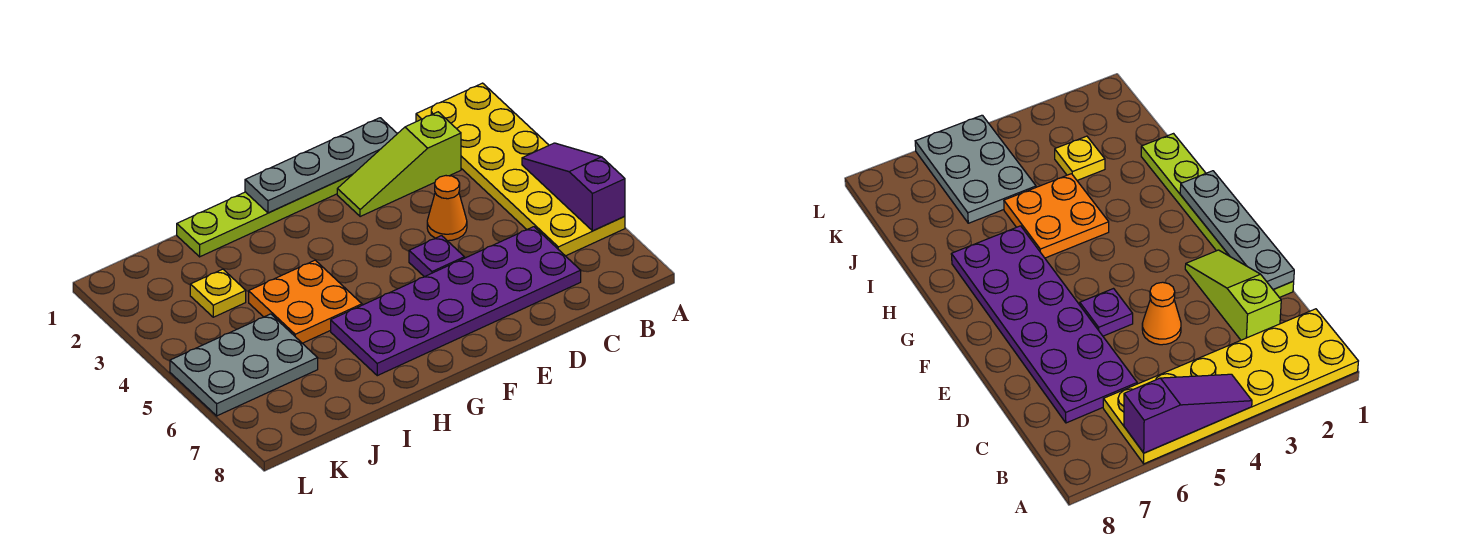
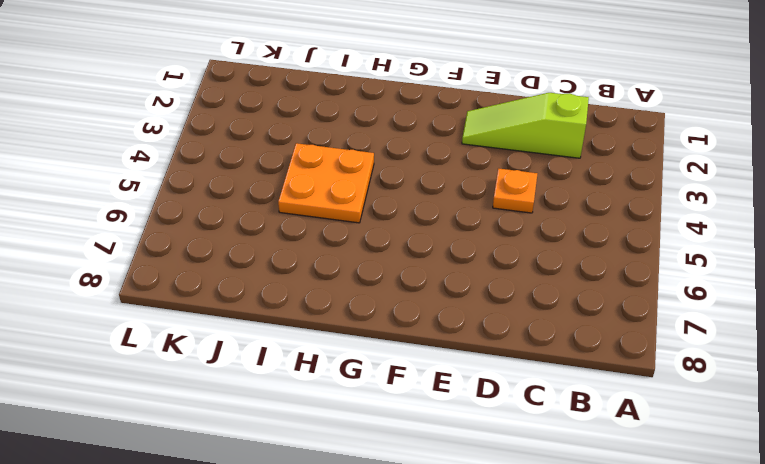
orange 1x1 plate [493,168,537,213] -> orange 1x1 cone [427,176,467,241]
none -> yellow 2x6 plate [416,83,625,256]
none -> purple 2x6 plate [331,227,581,376]

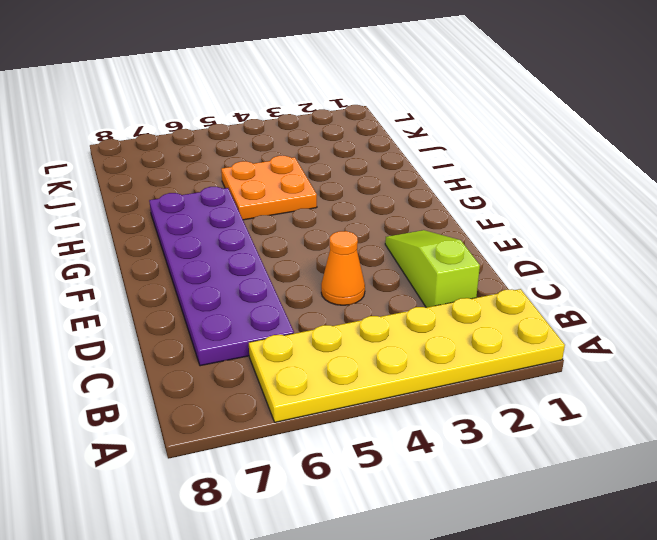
none -> lime 1x6 plate [177,174,353,257]
none -> purple 1x1 plate [409,236,464,277]

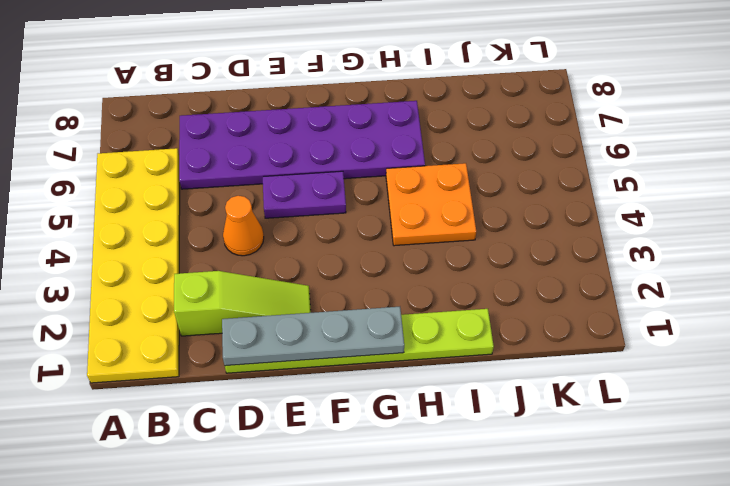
purple 1x2 plate [263,171,346,218] -> purple 1x1 plate [409,236,464,277]
none -> yellow 1x1 plate [190,269,246,317]
none -> grey 2x3 plate [170,314,318,416]

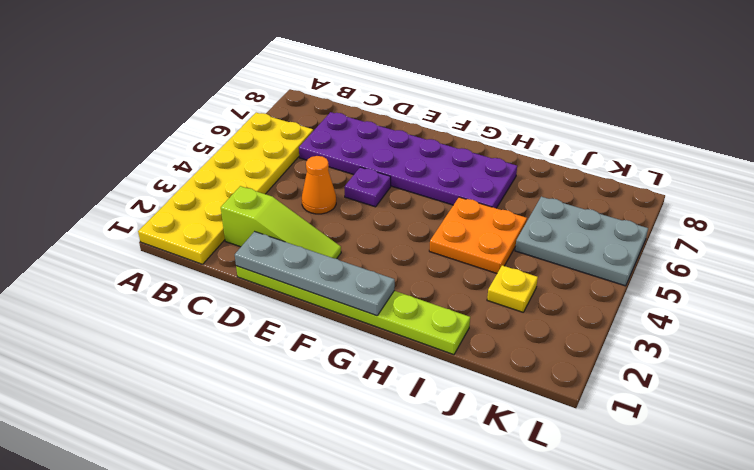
none -> purple 1x3 slope [522,143,625,231]

